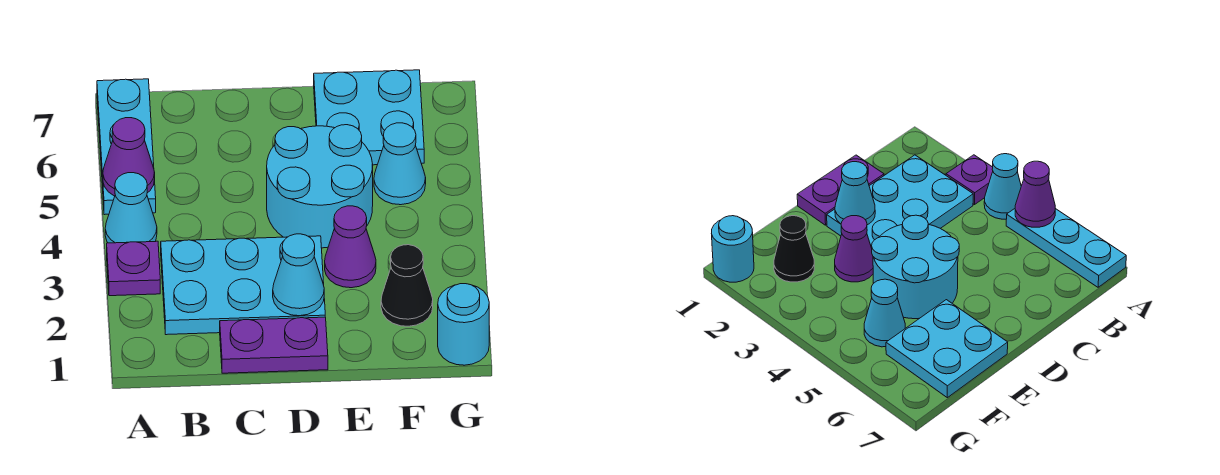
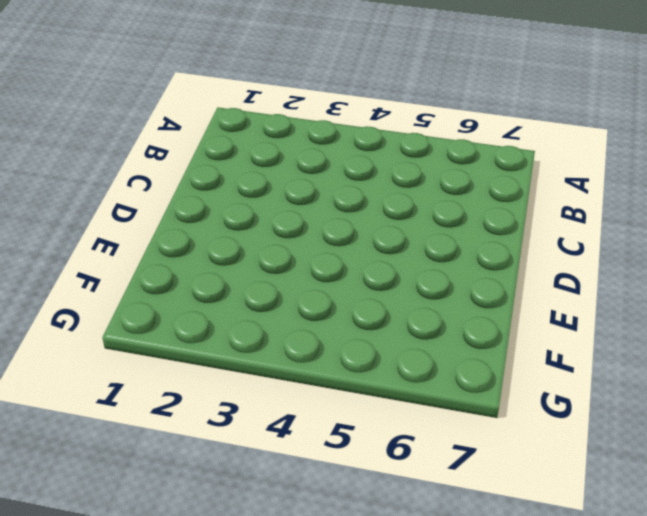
none -> purple 1x1 plate [107,241,160,296]
none -> cyan 1x1 cone [105,173,157,243]
none -> cyan 1x3 plate [97,79,156,215]

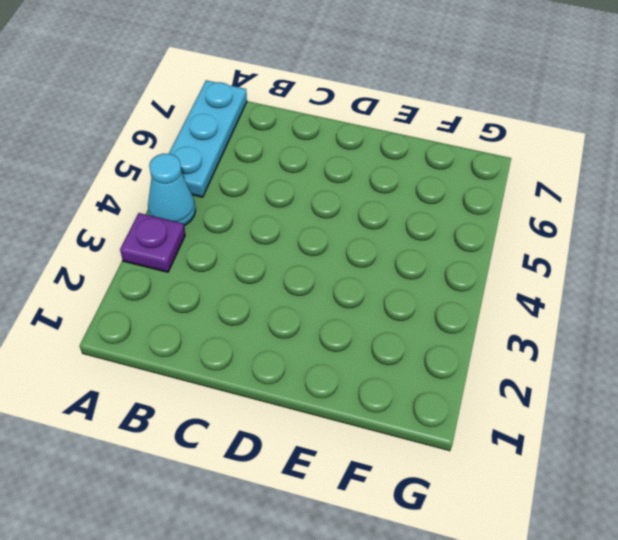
none -> cyan 2x3 plate [161,236,325,335]
none -> purple 1x2 plate [220,317,328,373]
none -> cyan 2x2 round brick [267,125,373,248]

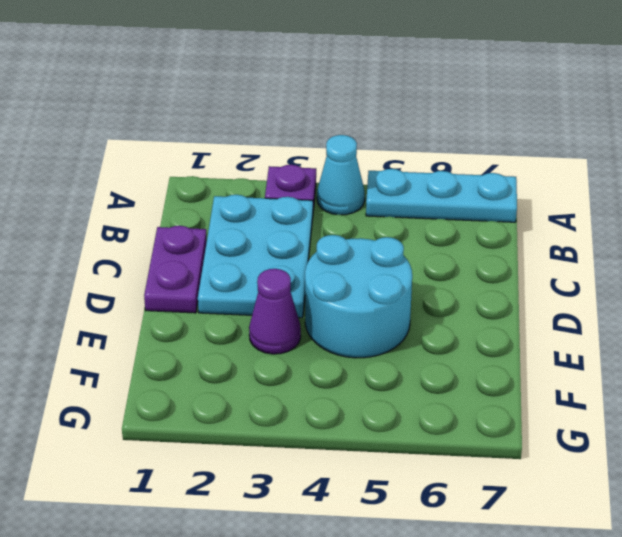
none -> cyan 2x2 plate [314,70,424,165]
none -> black 1x1 cone [381,245,433,326]
none -> cyan 1x1 cone [374,123,426,205]

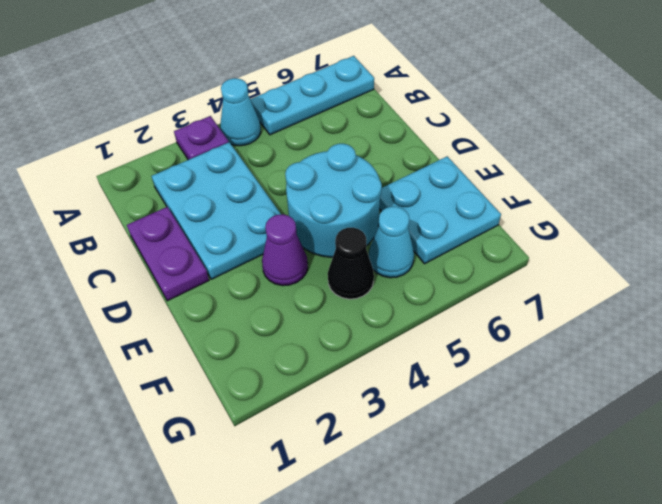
black 1x1 cone [328,228,374,299] -> black 1x1 cone moved to [381,245,433,326]
none -> cyan 1x1 round brick [438,284,489,365]
none -> purple 1x1 cone [103,118,155,196]
none -> cyan 1x1 cone [273,234,324,316]

